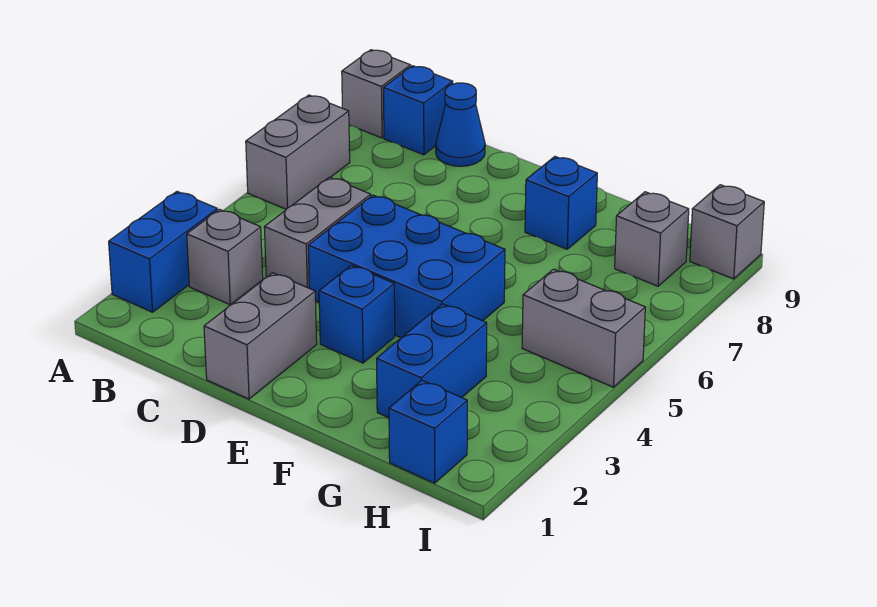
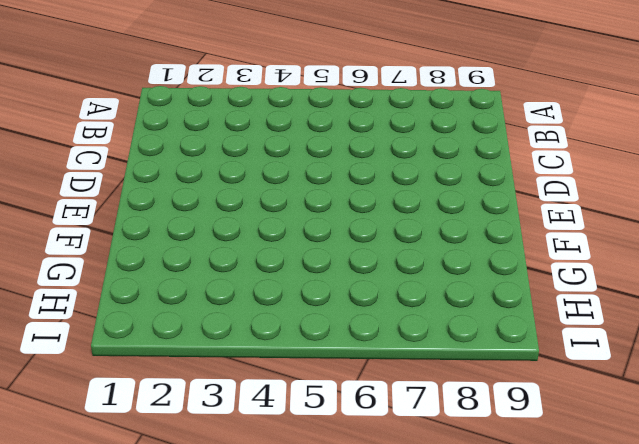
none -> blue 1x2 brick [109,192,218,312]
none -> grey 1x2 brick [246,95,350,209]
none -> grey 1x1 brick [342,50,411,138]

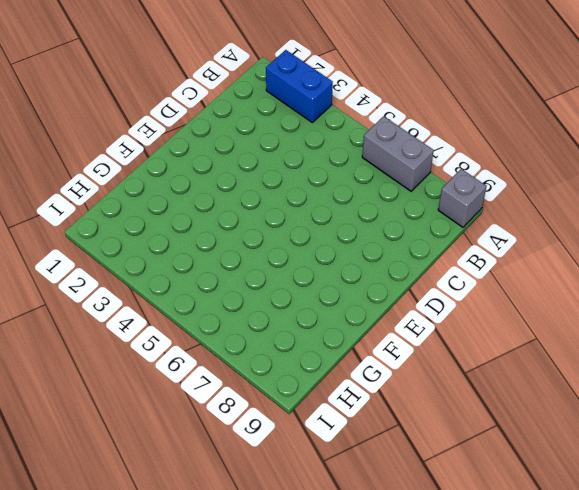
none -> grey 1x1 brick [187,209,263,305]
none -> blue 1x1 brick [383,66,453,155]
none -> grey 1x2 brick [264,177,371,288]

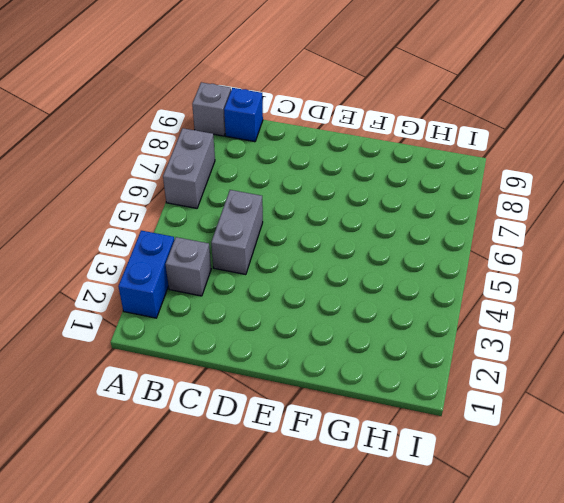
none -> blue 1x1 cone [436,83,485,166]
none -> grey 1x2 brick [204,273,317,399]
none -> blue 2x3 brick [308,195,505,338]

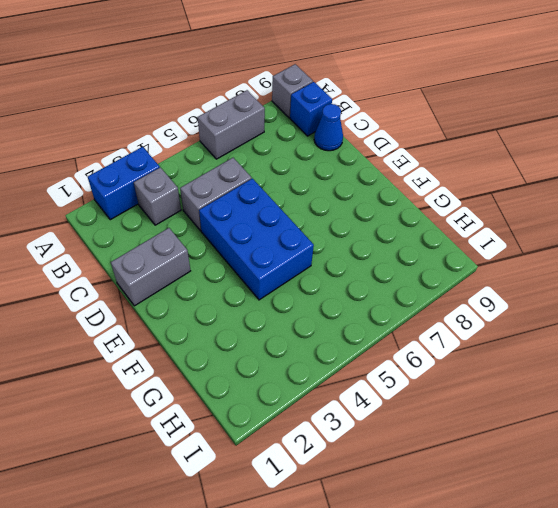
none -> blue 1x1 brick [319,265,395,363]
none -> blue 1x1 brick [525,157,597,249]
none -> blue 1x2 brick [377,304,487,418]

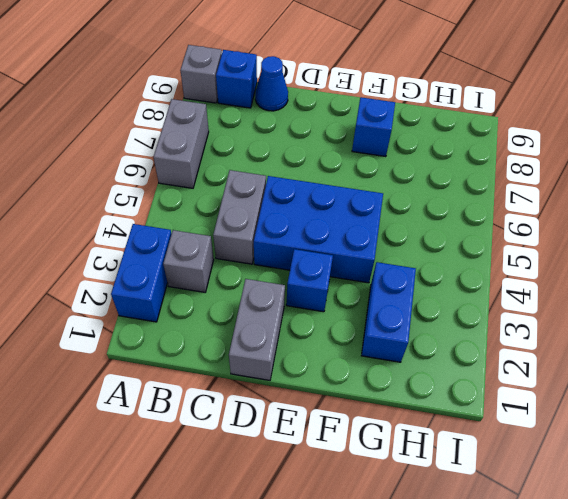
none -> blue 1x1 brick [389,380,467,483]
none -> grey 1x2 brick [522,269,645,387]
none -> grey 1x1 brick [615,192,689,286]

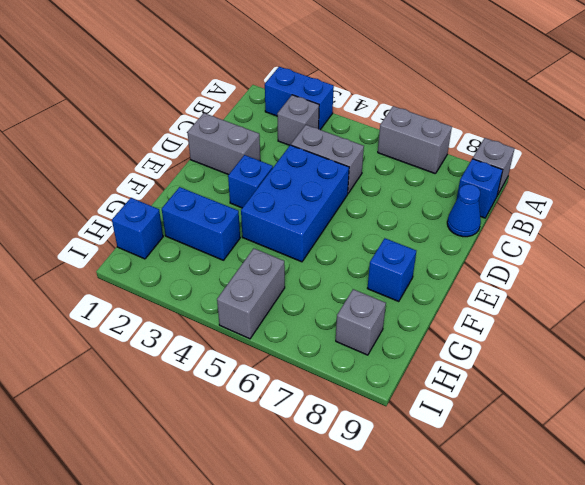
none -> grey 1x1 brick [690,185,764,279]

